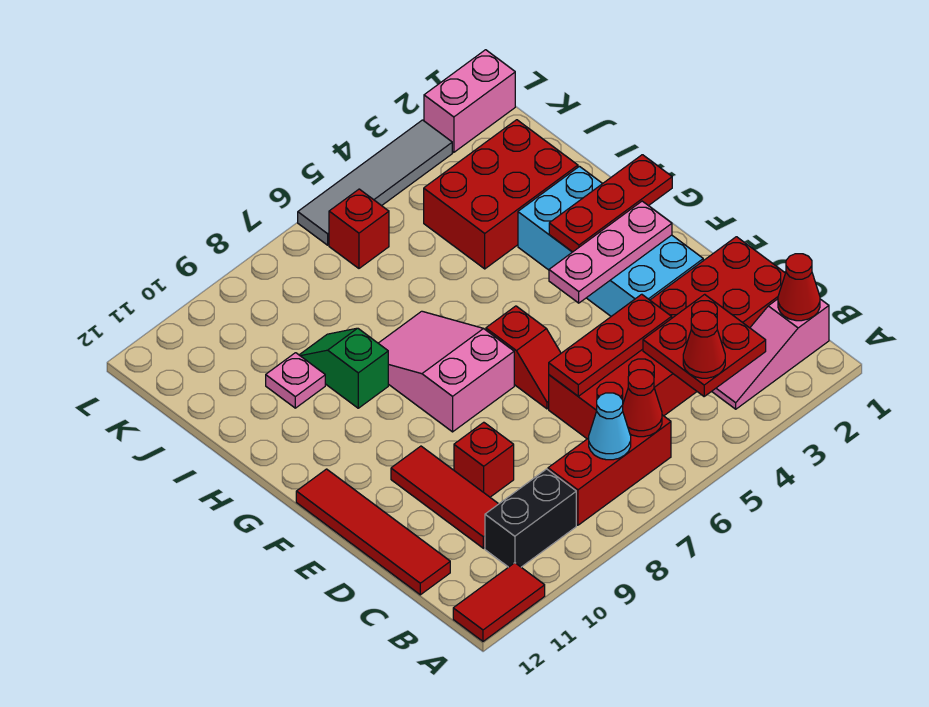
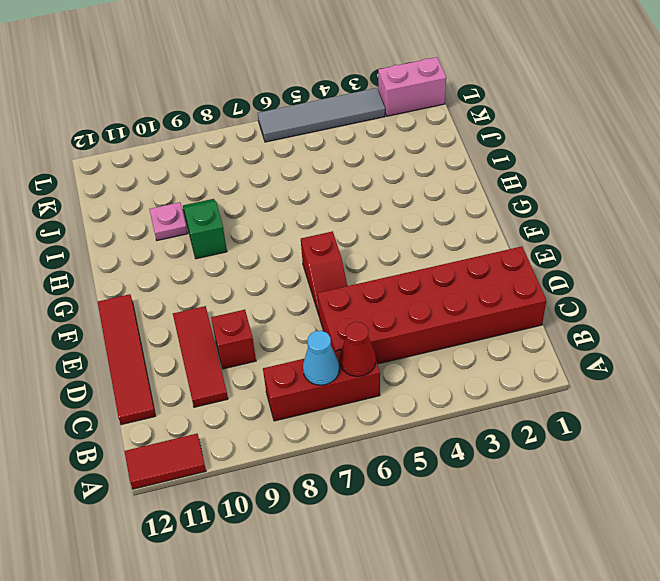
none -> pink 1x3 slope [712,299,829,409]
none -> black 1x2 brick [485,469,576,567]
none -> cyan 2x4 brick [518,166,703,316]

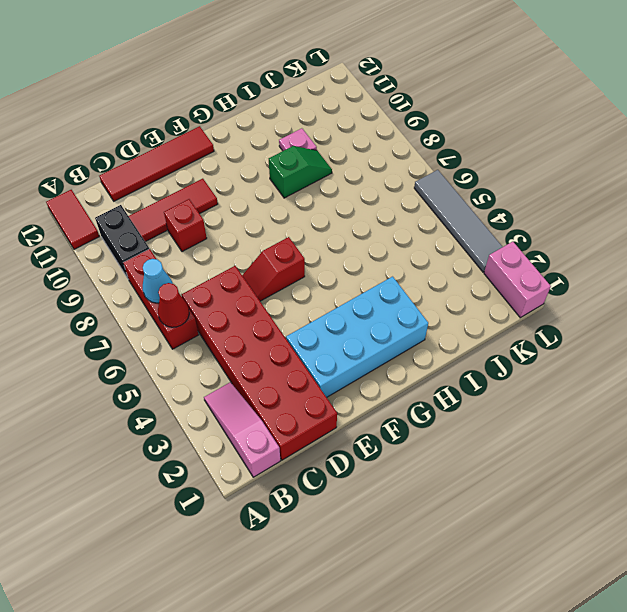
none -> pink 2x3 slope [378,311,514,432]
none -> red 2x3 brick [424,120,578,269]
none -> red 1x1 brick [329,189,389,268]

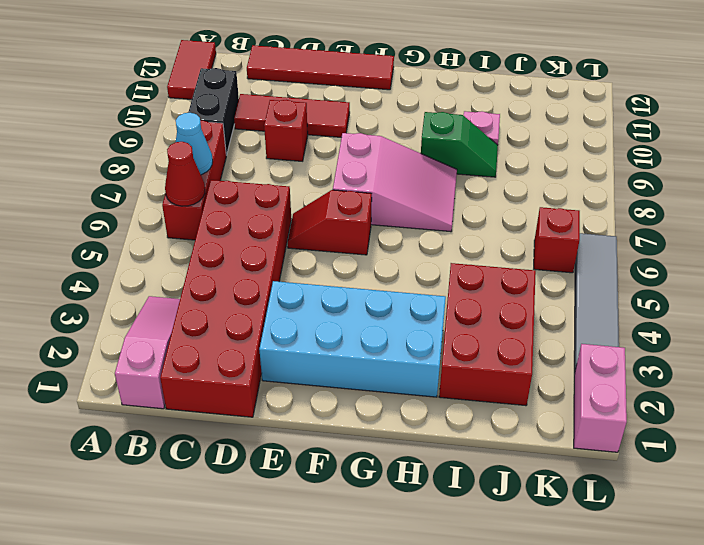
none -> red 1x1 cone [778,254,820,321]
none -> red 2x2 plate [643,294,766,396]
none -> red 1x3 plate [549,294,672,396]

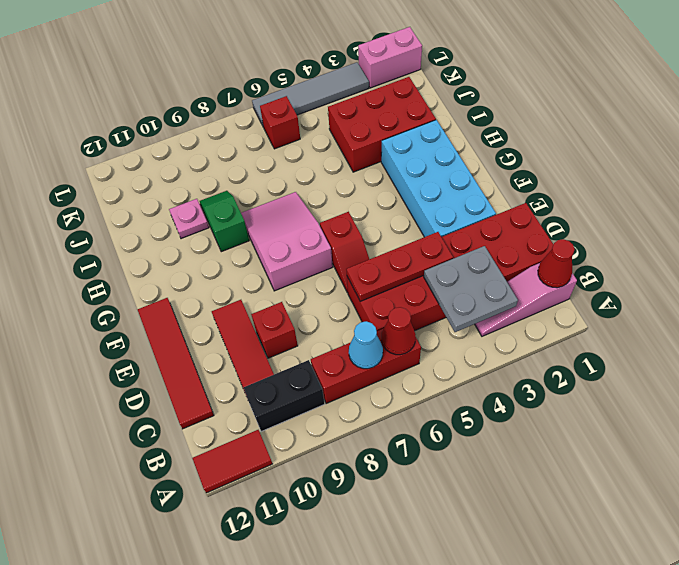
grey 2x2 plate [424,246,518,332] -> red 2x2 plate [643,294,766,396]
none -> pink 1x3 plate [549,201,672,303]
none -> red 1x3 plate [549,155,672,252]
none -> red 1x1 cone [683,311,725,378]

